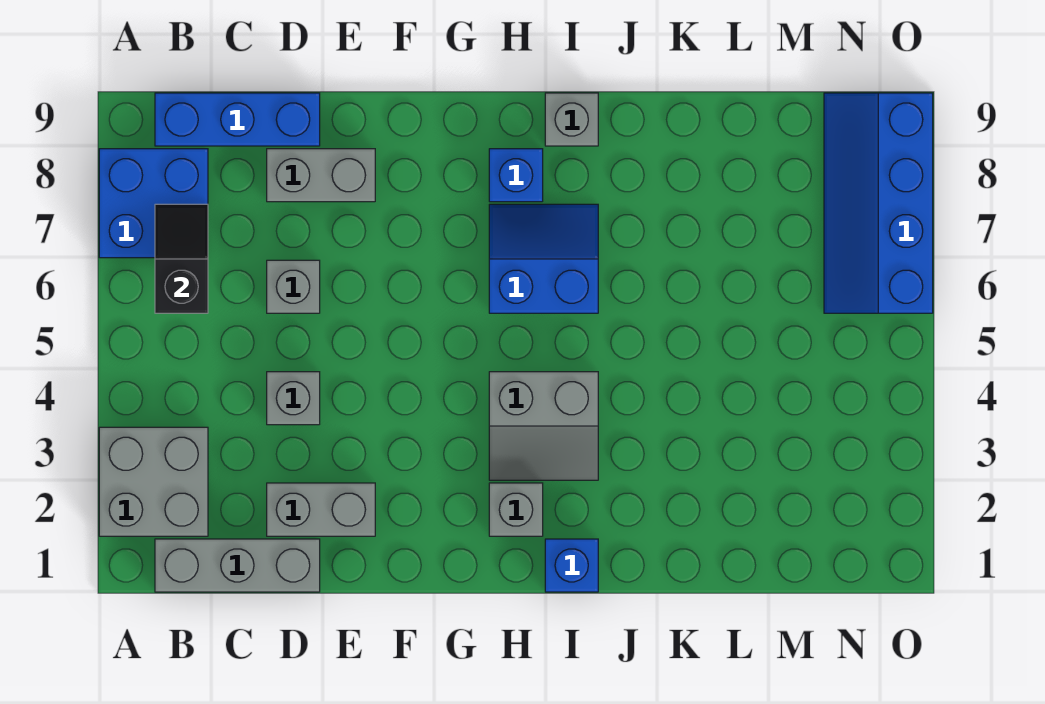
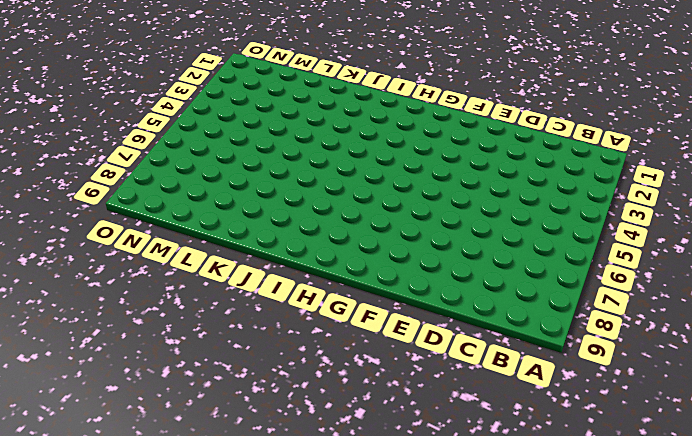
none -> grey 2x2 brick [99,427,208,536]
none -> blue 2x2 brick [99,149,208,258]
none -> grey 1x3 brick [155,539,320,592]

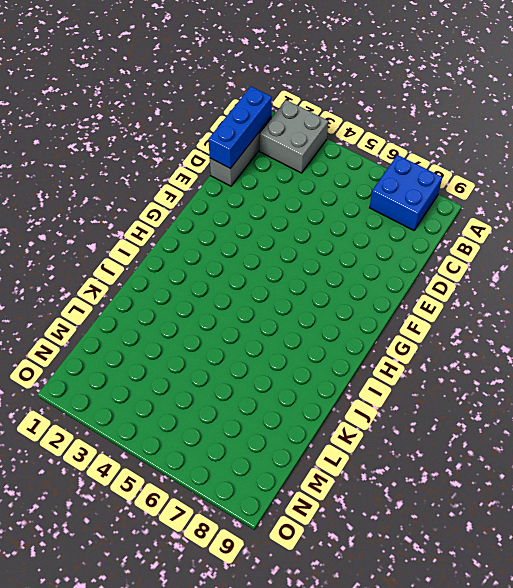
blue 1x3 brick [208,87,272,169] -> blue 1x3 brick moved to [155,93,320,146]
none -> grey 1x2 brick [267,483,375,536]
none -> grey 1x1 brick [267,372,320,425]
none -> grey 1x1 brick [267,260,320,313]

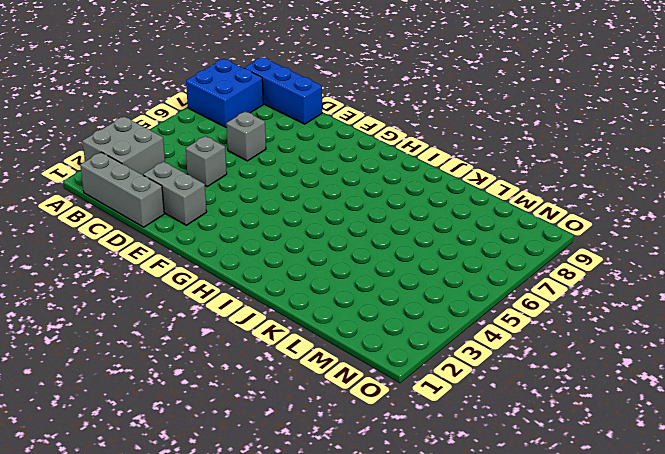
none -> grey 1x2 brick [267,149,375,202]
none -> grey 1x1 brick [489,483,543,536]
none -> grey 2x2 slope [489,372,598,480]

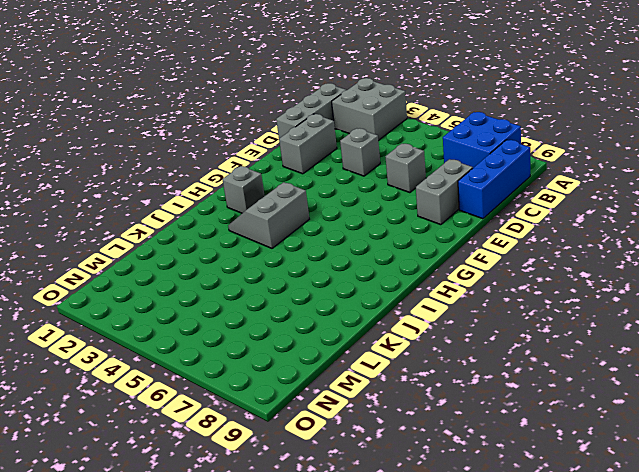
none -> blue 2x2 slope [489,204,598,313]
none -> blue 1x1 brick [489,149,543,202]
none -> blue 1x1 brick [545,539,598,592]

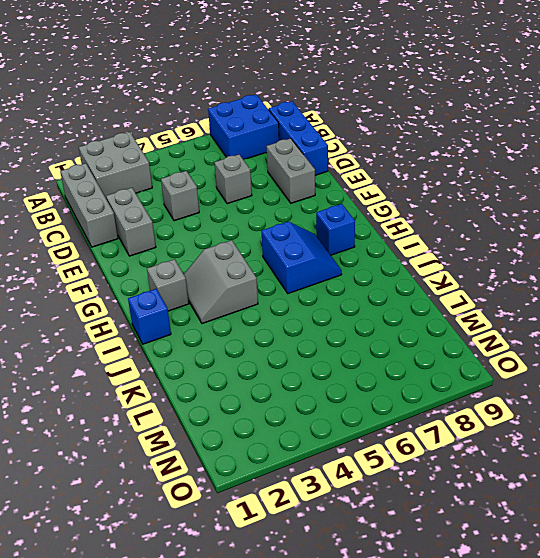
none -> grey 1x1 brick [545,93,598,146]
none -> blue 2x4 slope [824,93,933,313]
none -> black 1x2 slope [155,204,208,313]

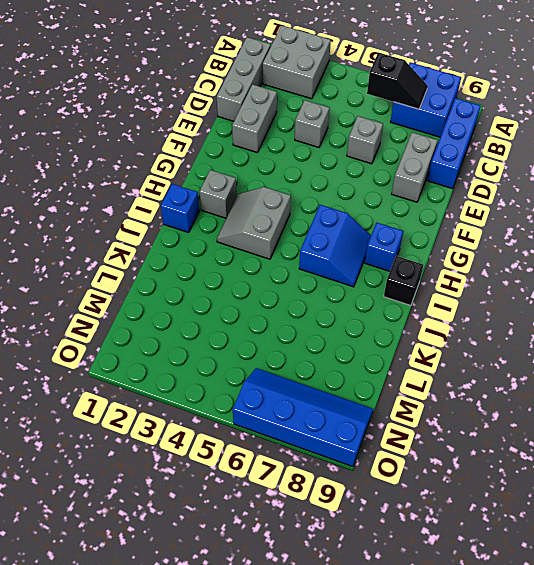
black 1x1 brick [384,256,423,306] -> grey 1x1 brick [545,93,598,146]

